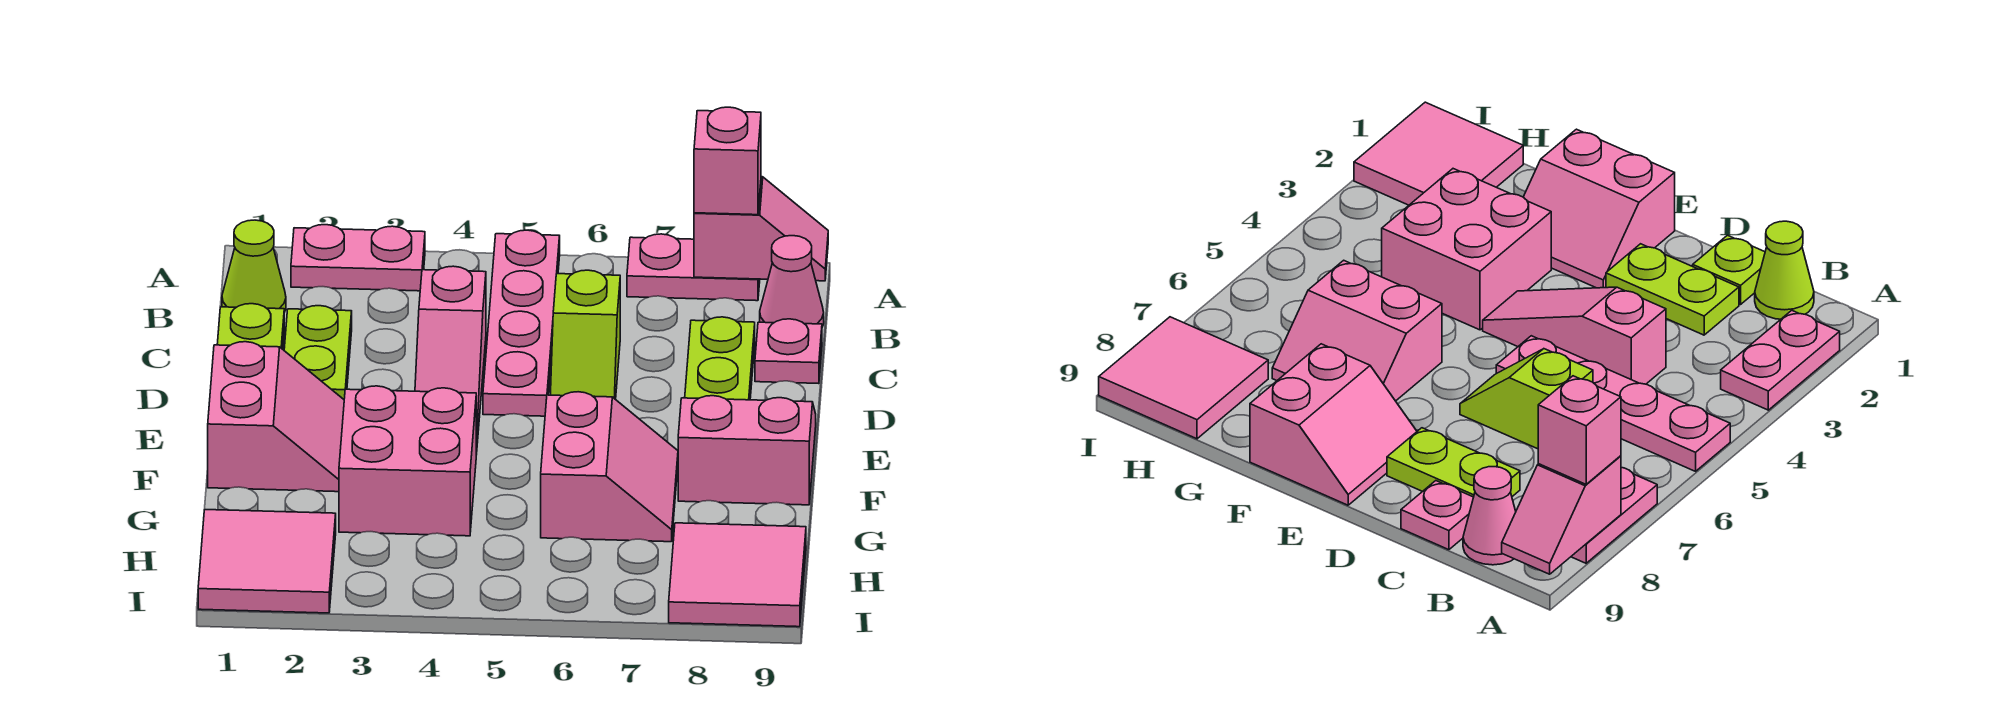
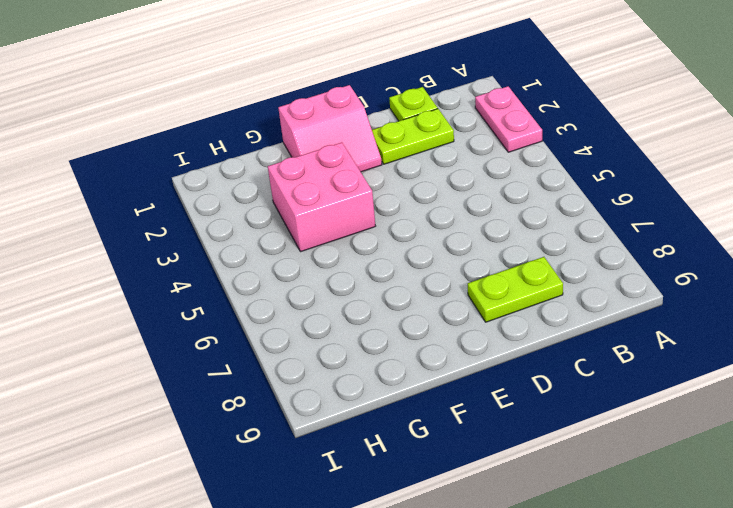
none -> pink 1x4 plate [483,230,560,416]
none -> pink 1x2 plate [627,234,760,301]
none -> lime 1x1 cone [222,220,286,312]

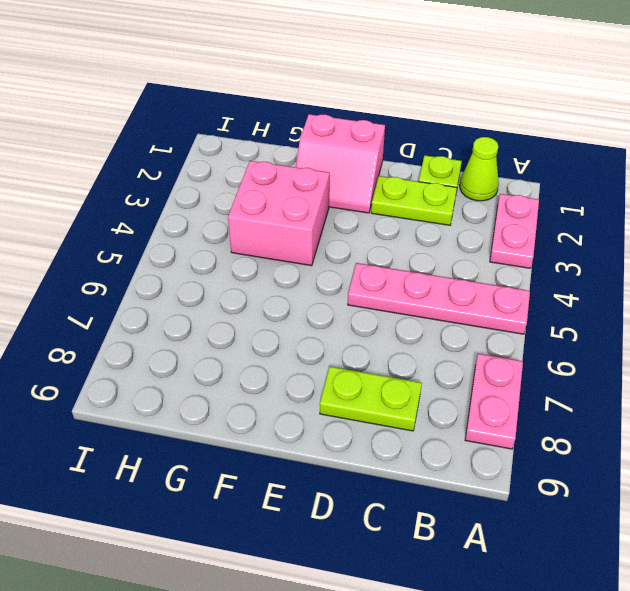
none -> pink 1x1 cone [760,236,824,327]
none -> pink 1x3 slope [415,266,486,455]
none -> lime 1x2 slope [551,270,620,399]

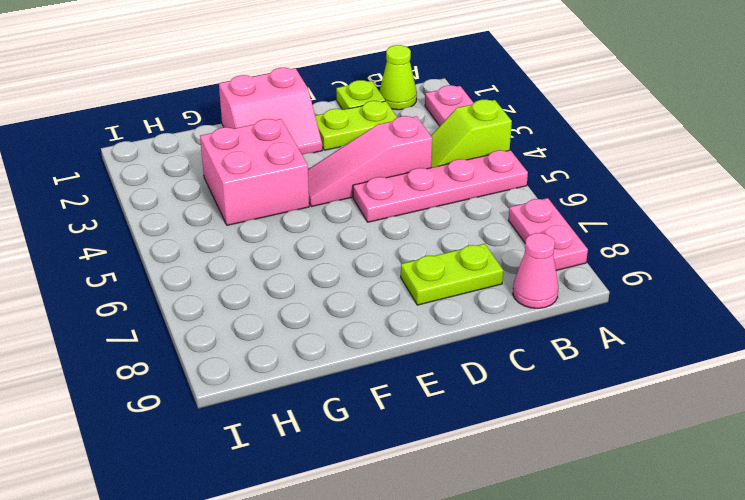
lime 1x2 slope [431,100,512,168] -> lime 1x2 slope moved to [551,270,620,399]
none -> pink 1x1 plate [755,319,822,384]
none -> pink 2x2 slope [678,396,816,505]
none -> pink 2x2 slope [541,392,678,542]

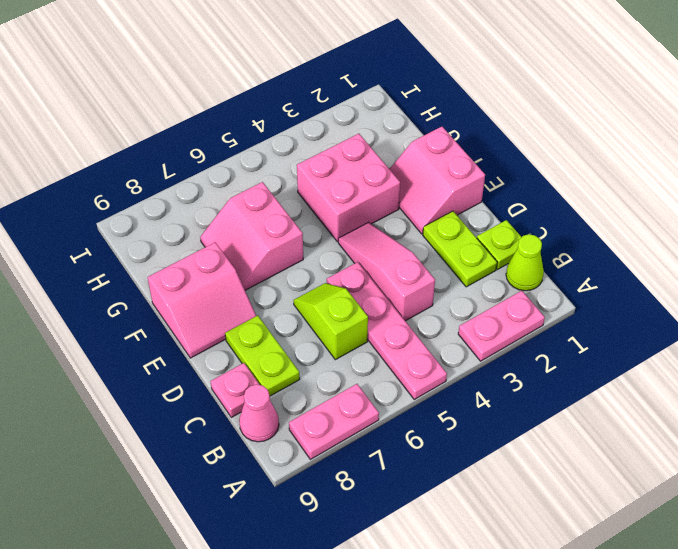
none -> pink 2x2 tile [198,510,336,613]
none -> pink 2x2 tile [669,523,806,627]
none -> pink 1x2 slope [694,177,828,281]

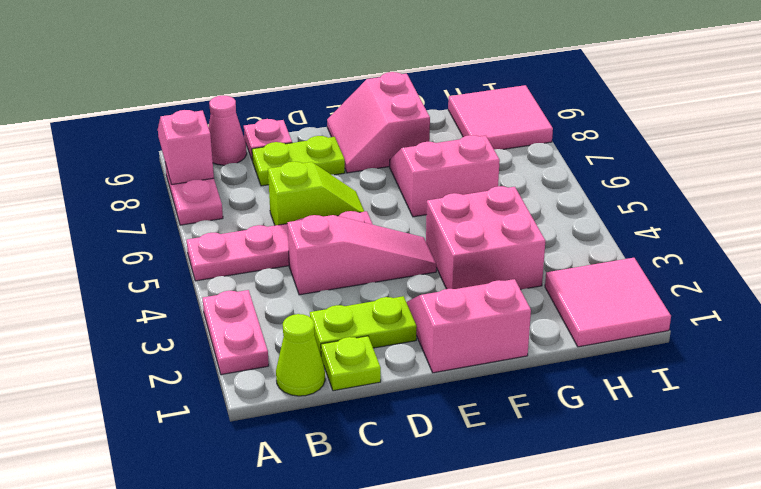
none -> pink 1x1 brick [694,107,761,215]

